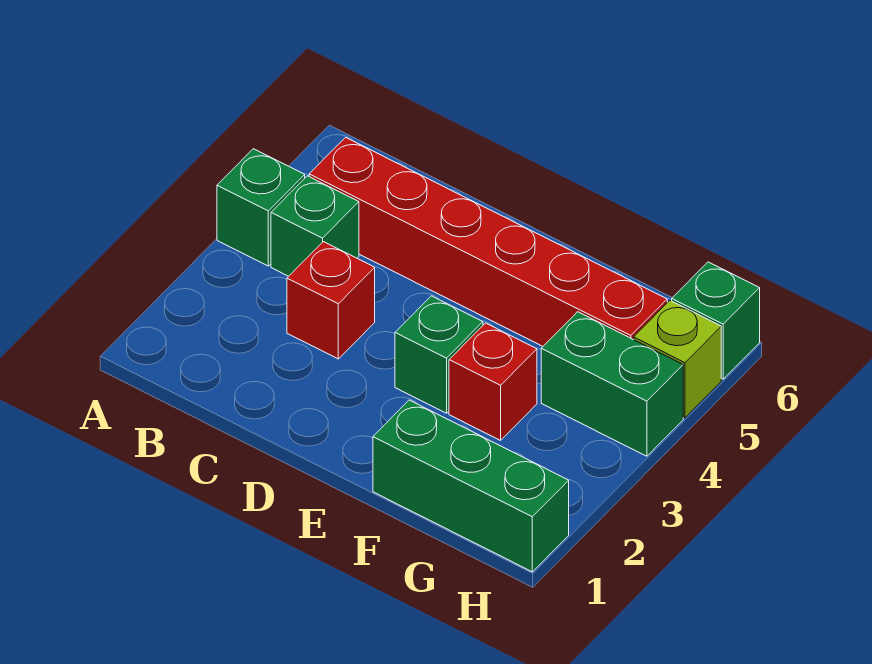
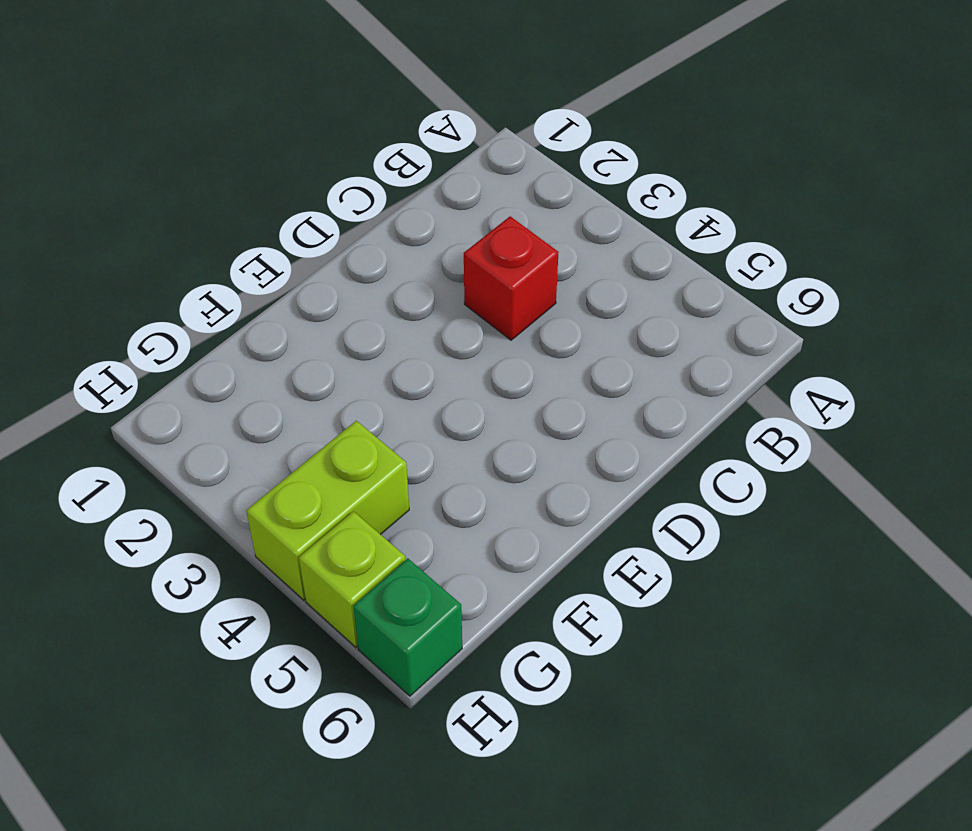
lime 1x2 brick [246,421,409,600] -> green 1x2 brick [541,312,683,456]
none -> green 1x1 brick [217,149,305,266]
none -> green 1x1 brick [271,176,359,276]

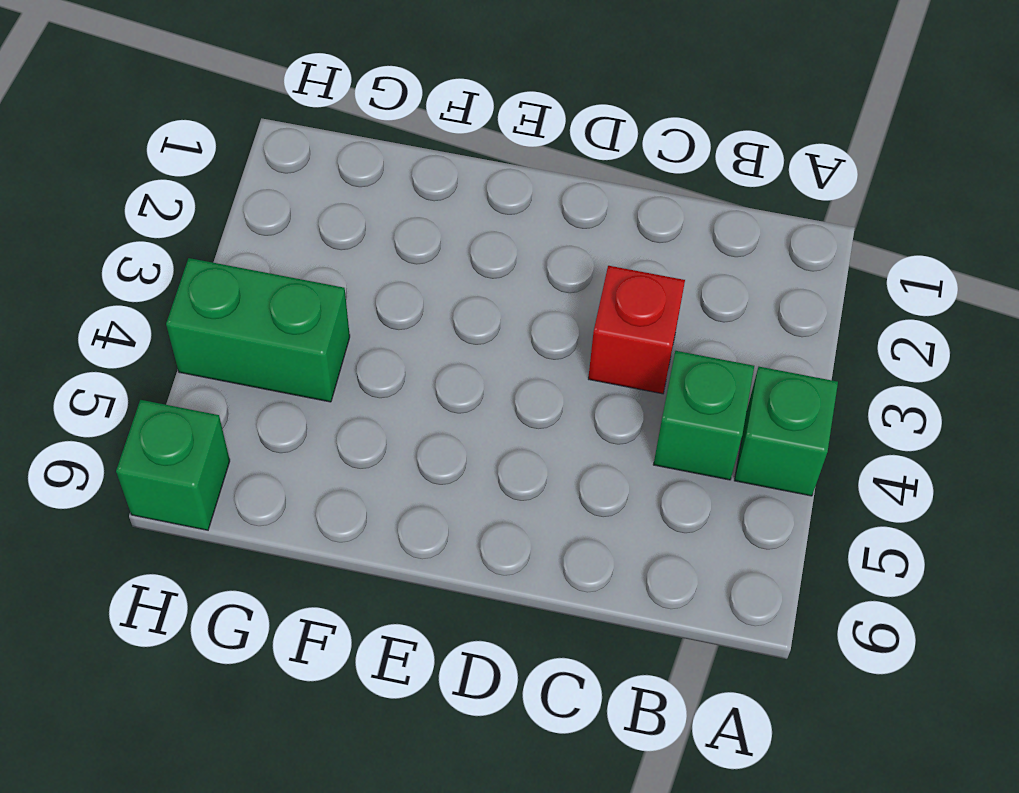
none -> red 1x6 brick [309,137,667,346]
none -> green 1x1 brick [395,296,483,413]

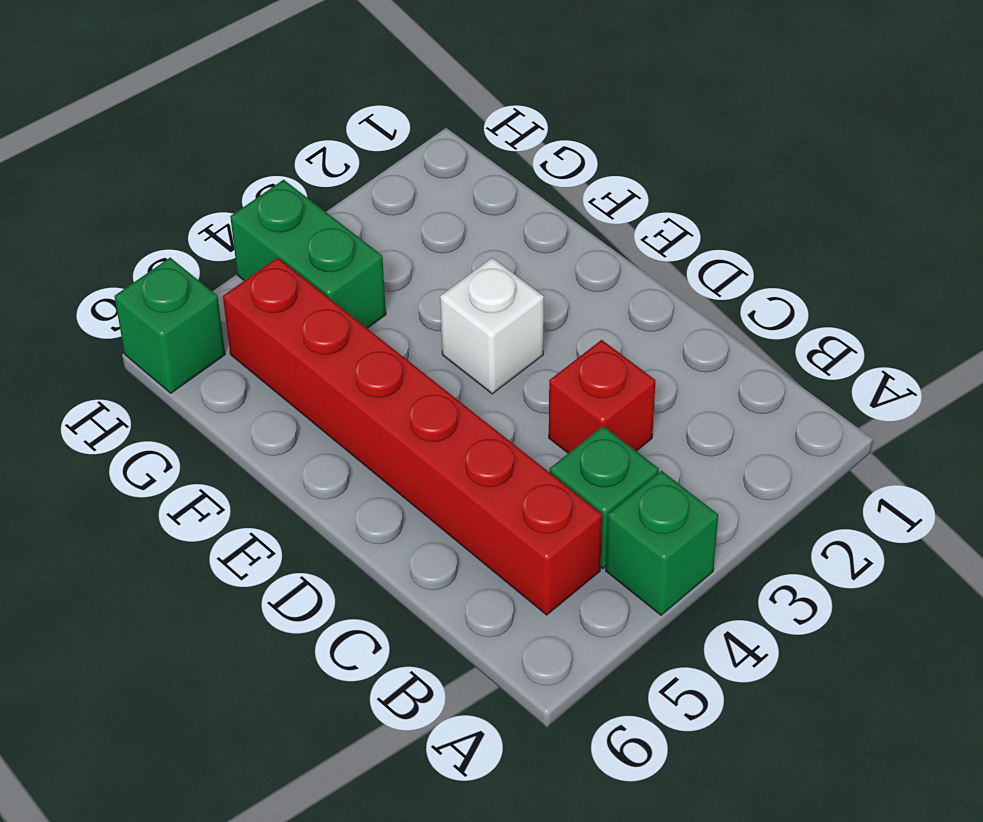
white 1x1 brick [440,258,544,394] -> green 1x1 brick [395,296,483,413]
none -> green 1x3 brick [373,400,569,572]
none -> red 1x1 brick [449,323,537,440]

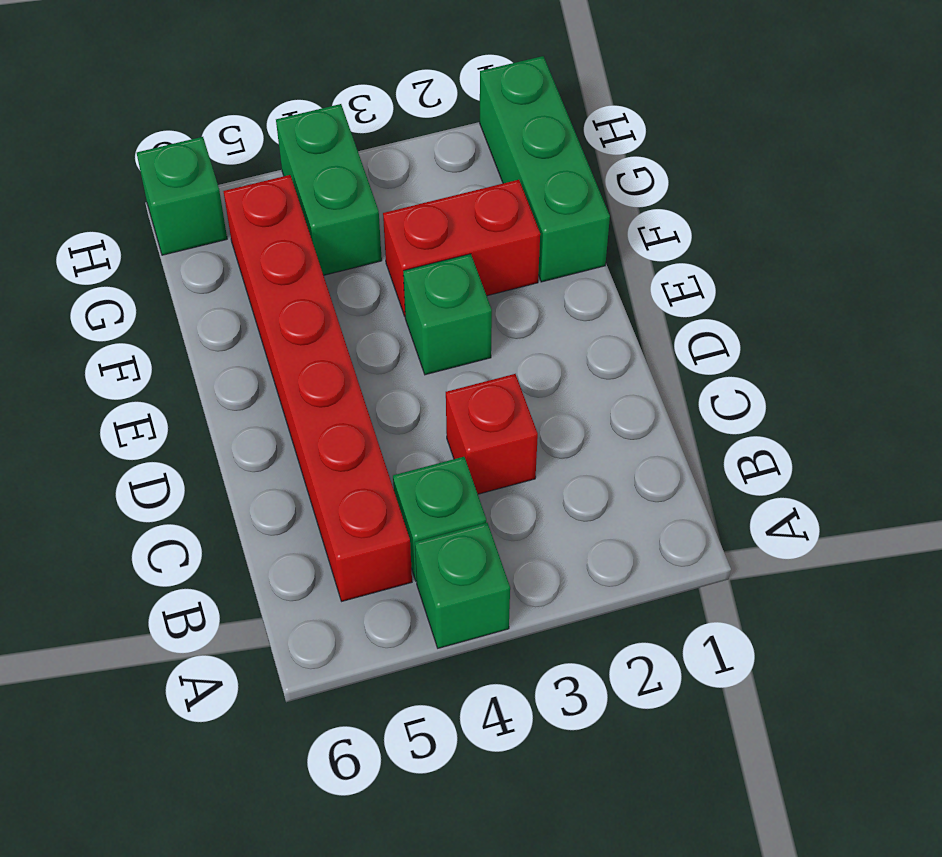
red 1x2 brick [383,180,540,316] -> red 1x1 brick [449,323,537,440]
none -> lime 1x1 brick [634,301,721,418]

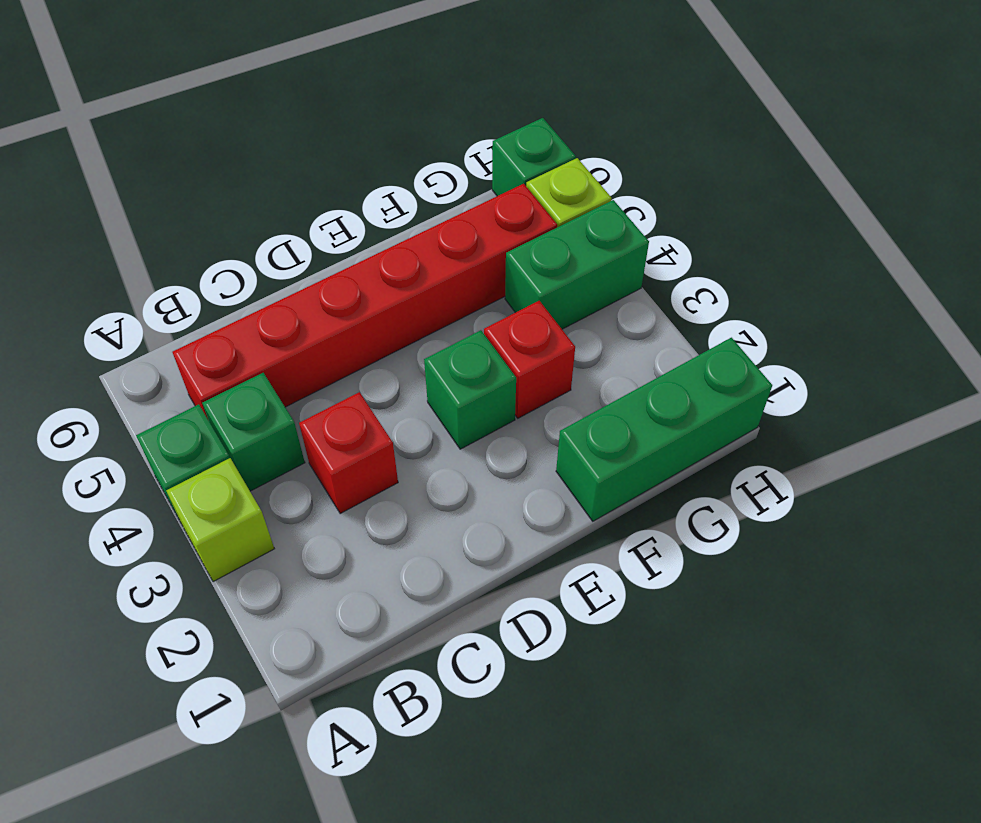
lime 1x1 brick [166,458,274,582] -> none

